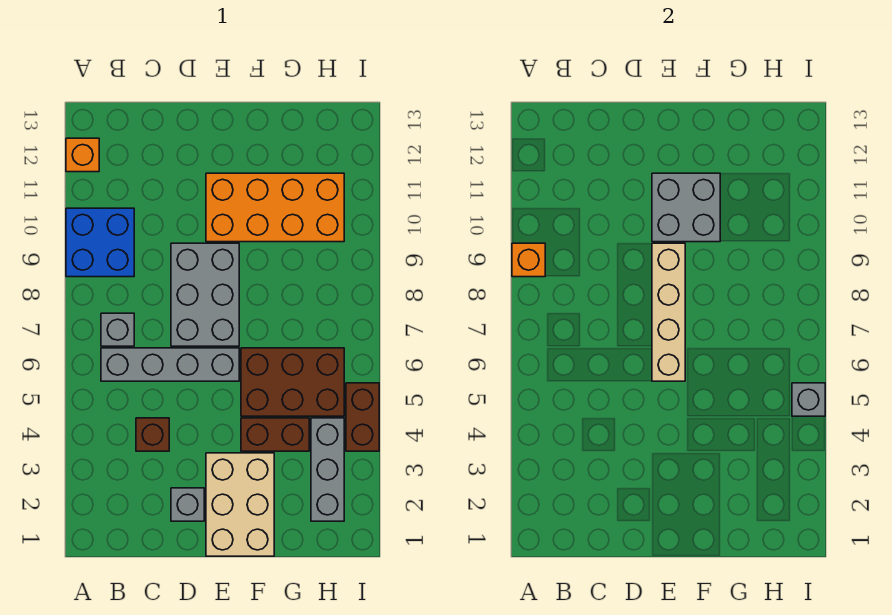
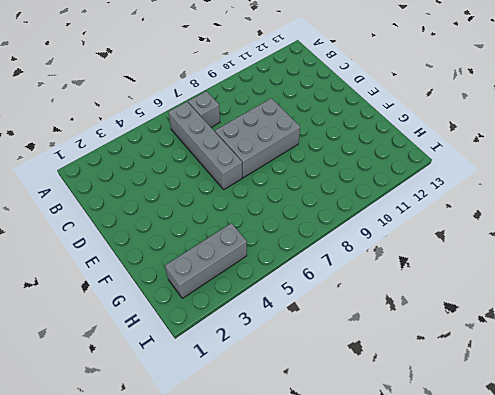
none -> blue 2x2 brick [66,208,134,277]
none -> orange 1x1 brick [66,138,99,172]
none -> brown 1x1 brick [136,418,169,451]

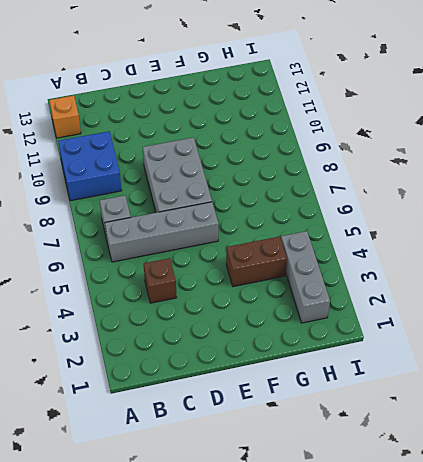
none -> grey 1x1 brick [171,488,204,521]
none -> tan 2x3 brick [206,453,274,556]
none -> orange 2x4 brick [206,173,344,242]

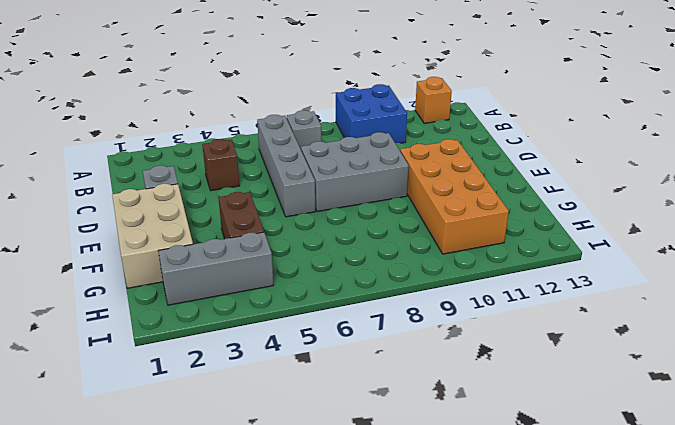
tan 2x3 brick [112,184,193,288] -> tan 2x3 brick turned to [206,453,274,556]
none -> brown 2x3 brick [241,348,344,416]
none -> brown 1x2 brick [346,383,379,451]
none -> orange 1x1 brick [512,243,545,277]

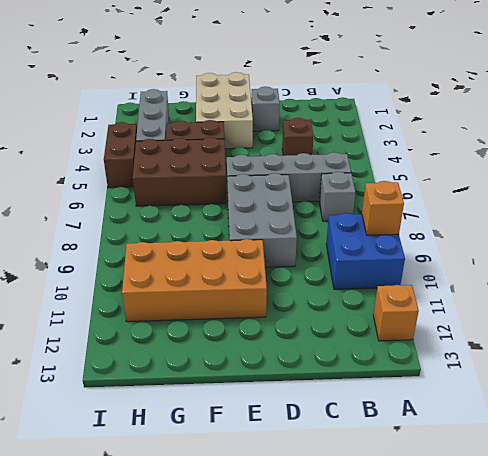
none -> tan 1x4 brick [652,243,685,381]
none -> grey 2x2 brick [652,173,720,242]
none -> grey 1x1 brick [792,383,825,416]

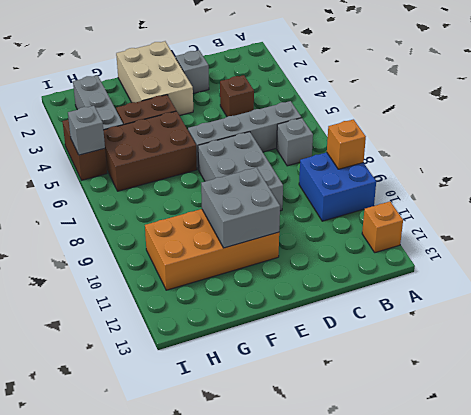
none -> tan 1x4 brick [652,243,685,381]

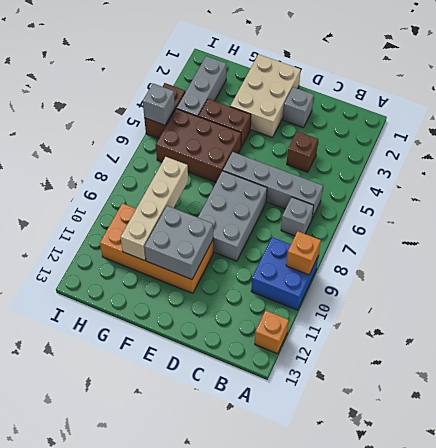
tan 1x4 brick [121,157,188,261] -> tan 1x4 brick moved to [652,243,685,381]

